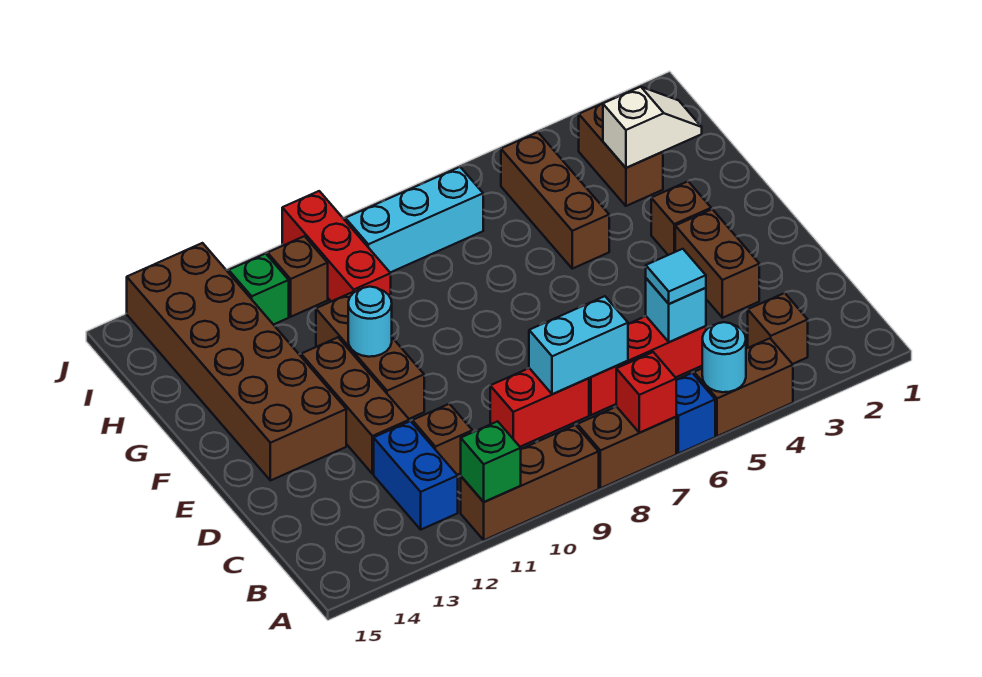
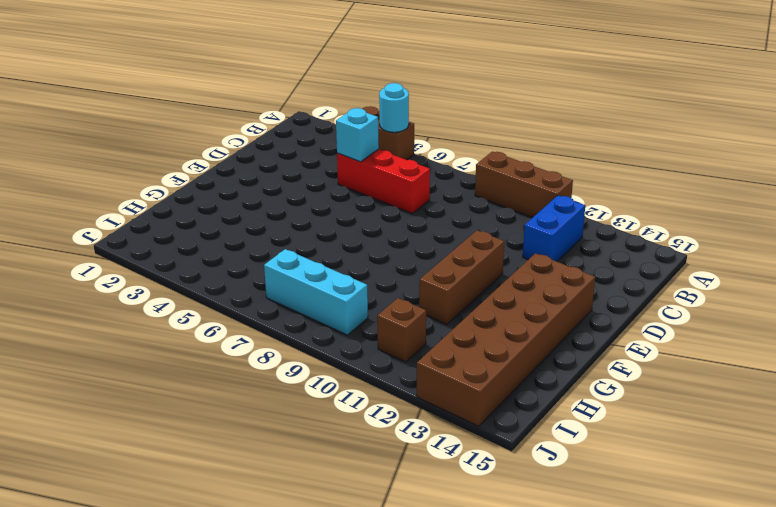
none -> blue 1x1 brick [676,373,715,453]
none -> brown 1x2 brick [577,407,676,488]
none -> brown 1x1 brick [748,293,808,364]

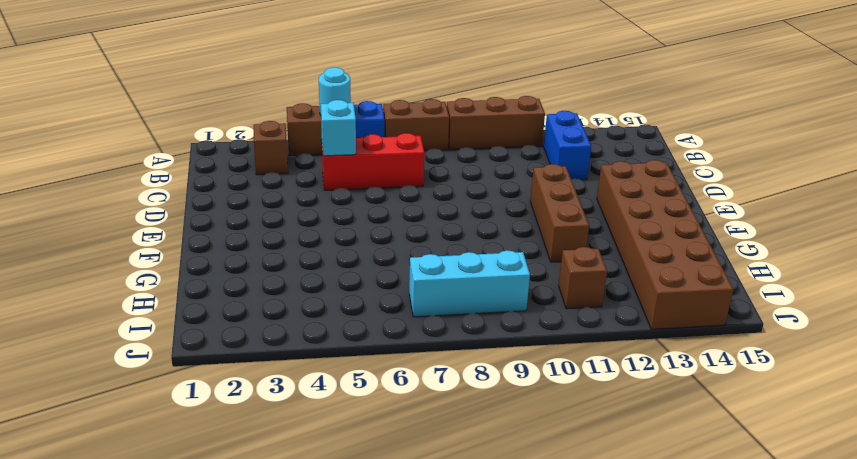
none -> red 1x2 brick [490,368,589,447]
none -> brown 1x1 brick [412,404,472,475]
none -> brown 1x2 brick [675,209,759,318]

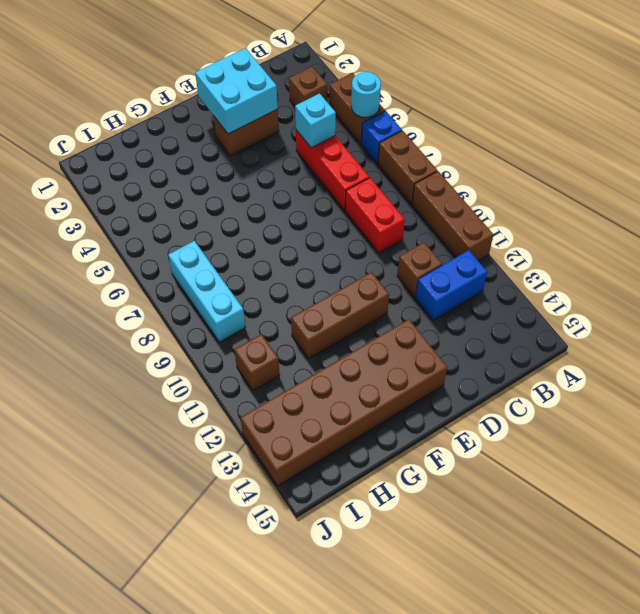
cyan 2x2 brick [195,48,278,134] -> none
none -> brown 1x3 brick [301,337,409,474]
none -> brown 1x1 brick [651,181,711,255]
none -> brown 1x3 brick [501,132,609,269]

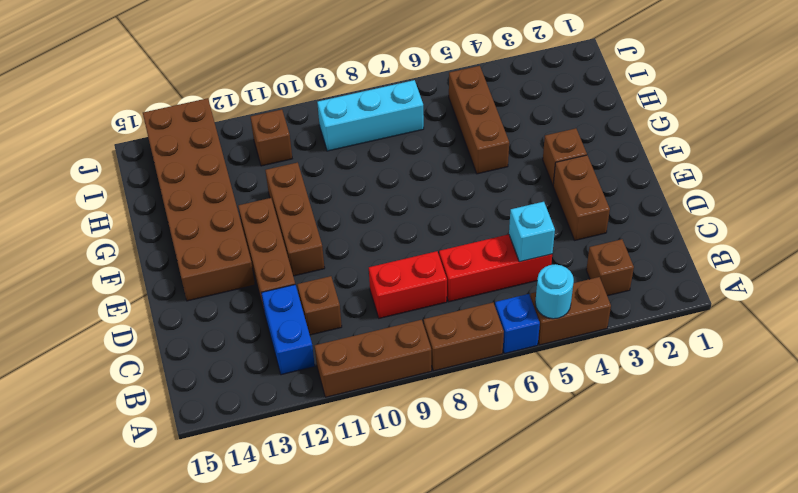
none -> brown 1x2 brick [579,97,663,206]
none -> red 1x3 brick [282,191,391,301]
none -> green 1x1 brick [229,253,289,325]

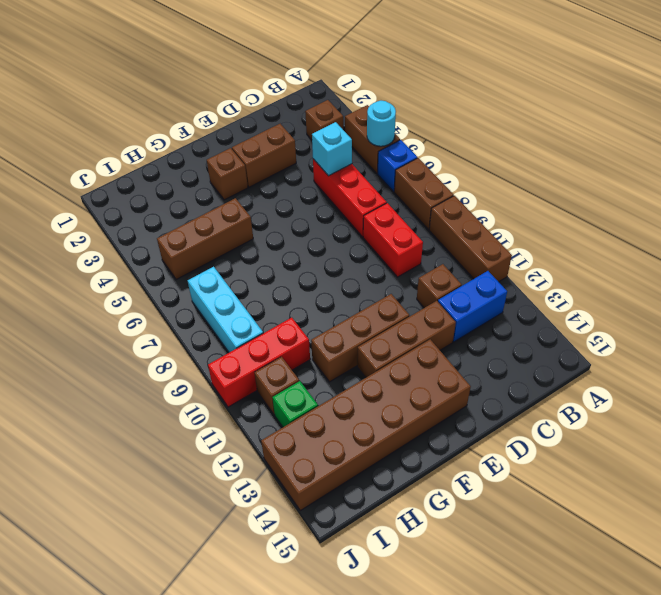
none -> brown 1x2 brick [579,97,663,206]
none -> red 1x1 brick [616,352,676,433]
none -> green 1x1 brick [461,421,521,502]

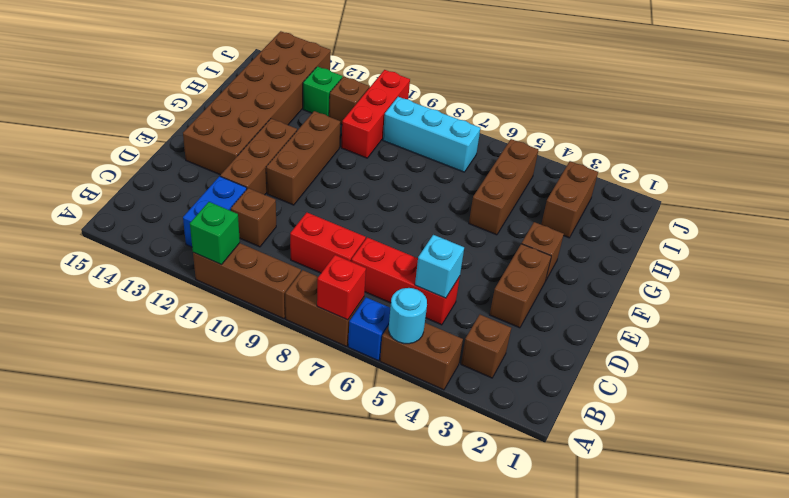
none -> cyan 1x2 brick [529,296,628,394]
none -> cyan 1x1 round brick [348,287,392,357]
none -> white 1x2 slope [603,87,702,168]

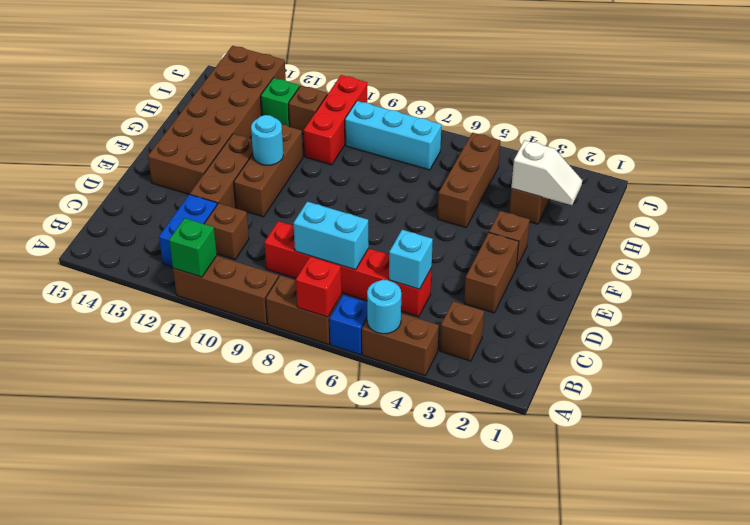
none -> cyan 1x1 tile [646,249,706,304]

